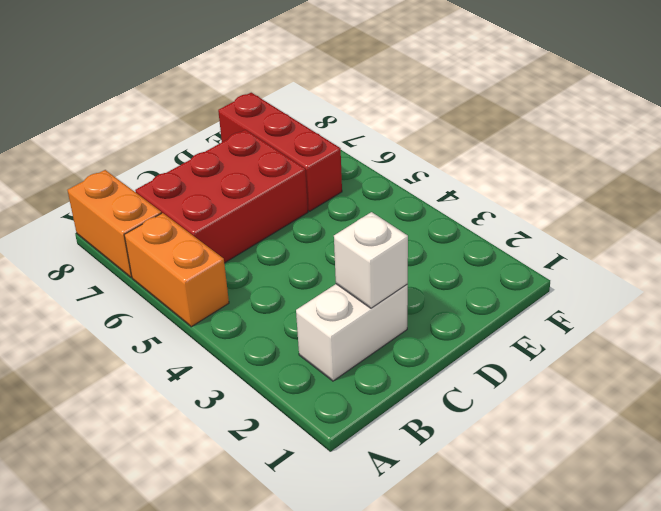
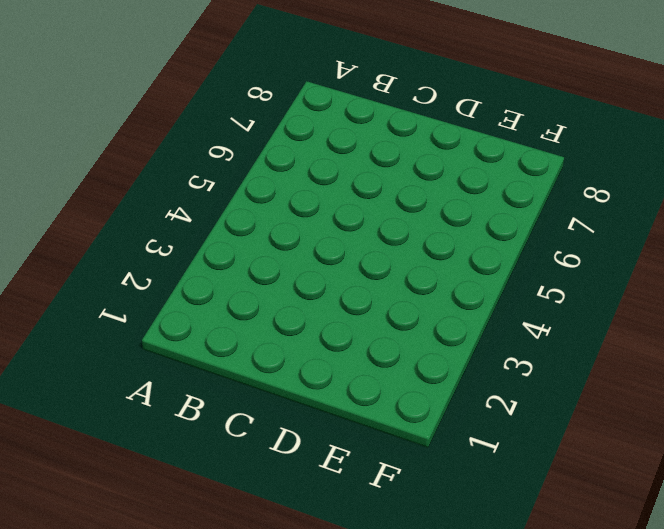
none -> orange 1x2 brick [124,213,229,327]
none -> orange 1x2 brick [67,170,161,277]

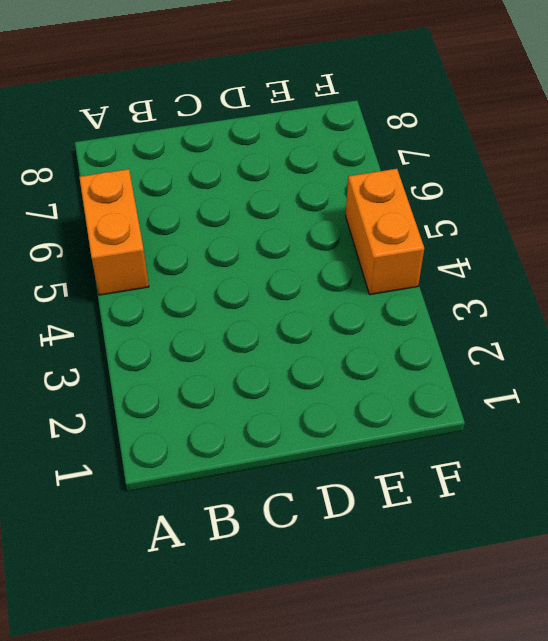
orange 1x2 brick [346,169,424,295] -> orange 1x2 brick moved to [67,170,161,277]
none -> white 1x2 brick [296,284,408,381]
none -> red 2x3 brick [135,130,308,263]

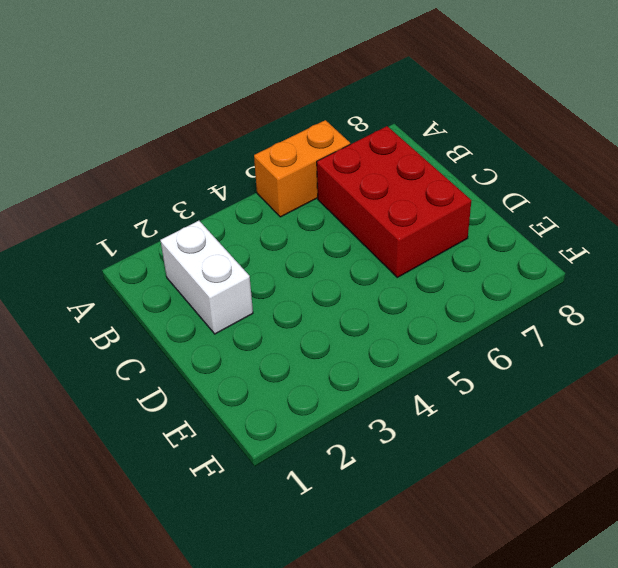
none -> orange 1x2 brick [67,170,161,277]
none -> red 1x3 brick [218,93,342,211]

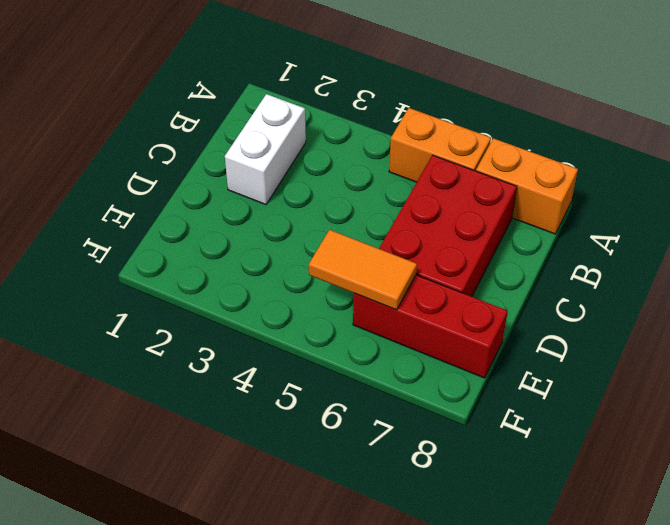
orange 1x2 tile [309,230,417,310] -> none
none -> white 1x1 brick [334,212,408,308]

